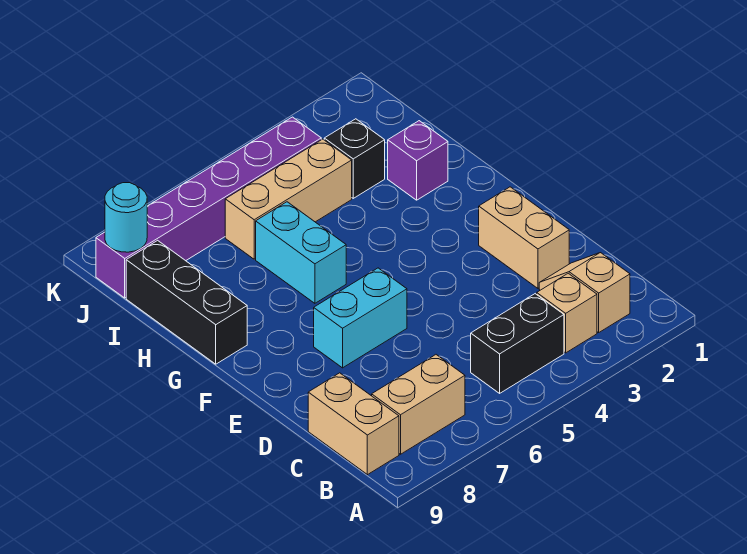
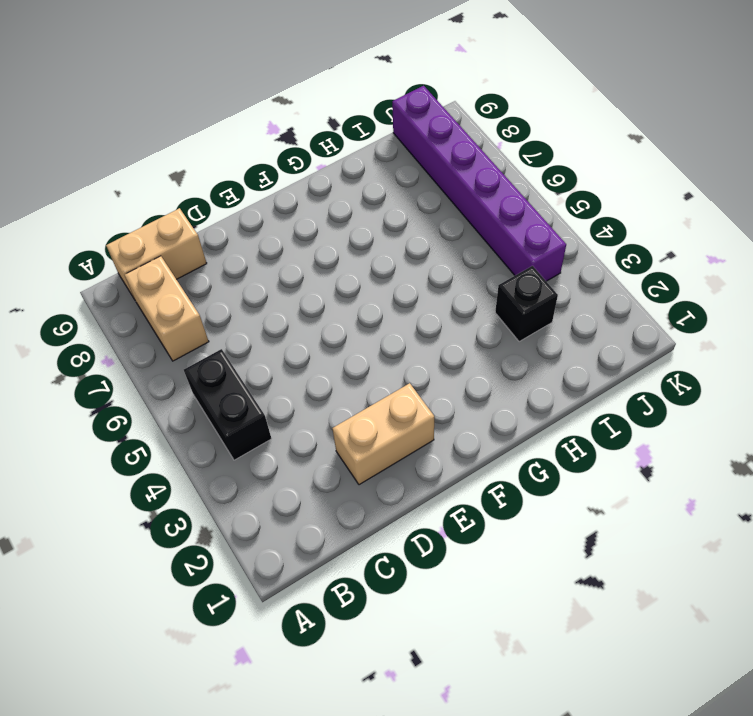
none -> tan 1x2 slope [539,253,630,333]
none -> tan 1x1 brick [537,273,597,353]
none -> cyan 1x2 brick [314,268,407,368]

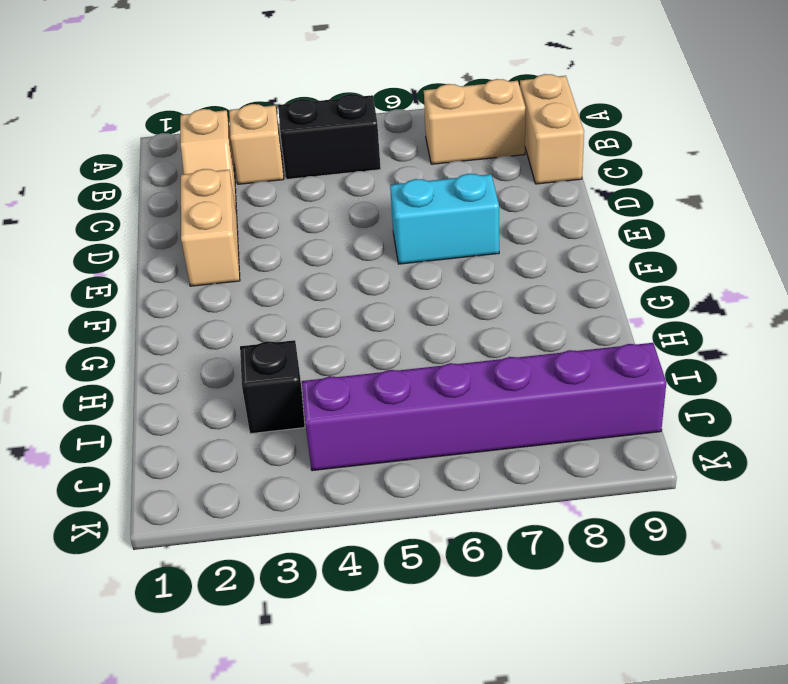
none -> cyan 1x2 brick [256,202,346,303]
none -> black 1x3 brick [126,240,247,364]
none -> purple 1x1 brick [388,121,448,200]

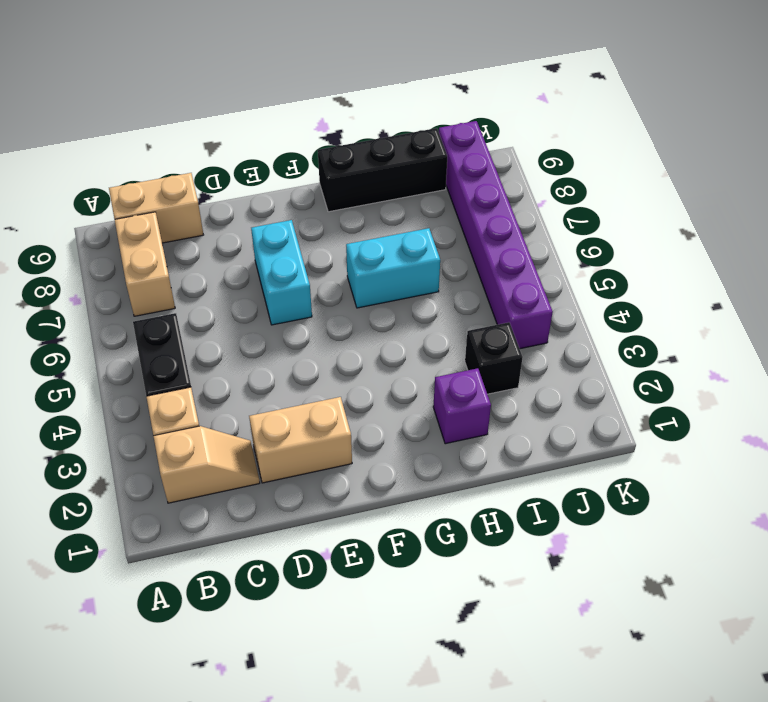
none -> tan 1x3 brick [225,139,352,259]
none -> cyan 1x1 round brick [105,183,147,252]

